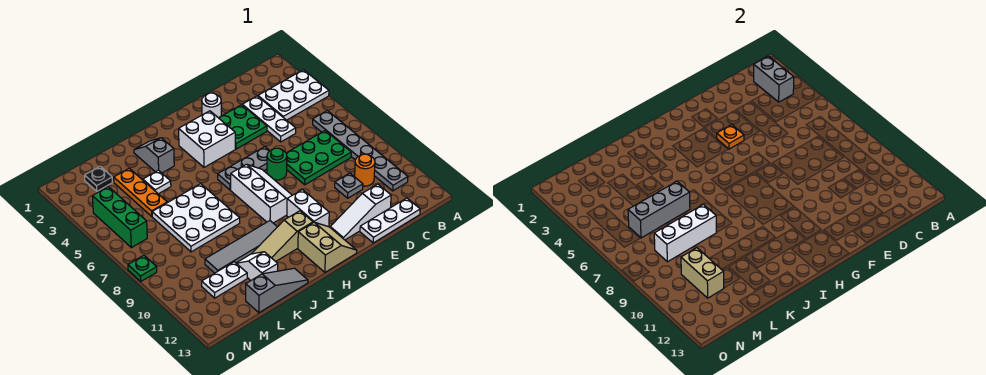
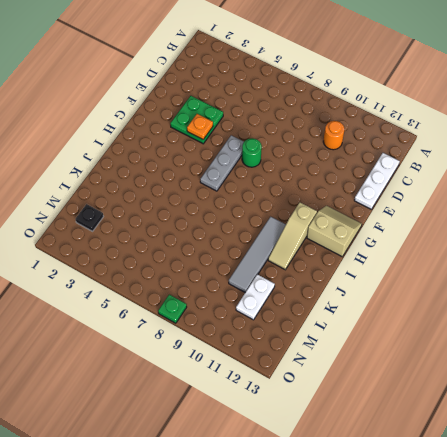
none -> white 2x3 plate [258,70,329,120]
none -> grey 1x6 plate [313,111,408,191]
none -> green 2x3 plate [286,131,351,185]
none -> white 1x3 plate [243,96,296,142]

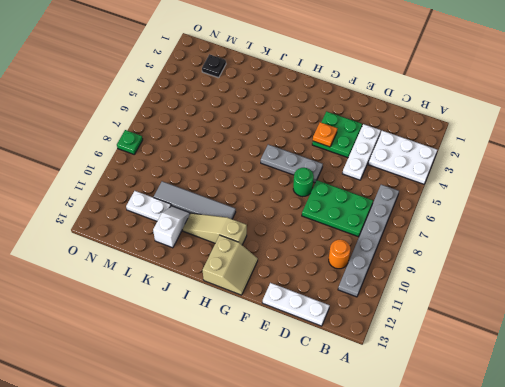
none -> grey 1x1 plate [335,173,363,198]
none -> white 1x3 slope [330,184,391,240]
none -> white 1x1 round brick [202,93,221,118]
none -> white 2x2 brick [179,111,235,167]

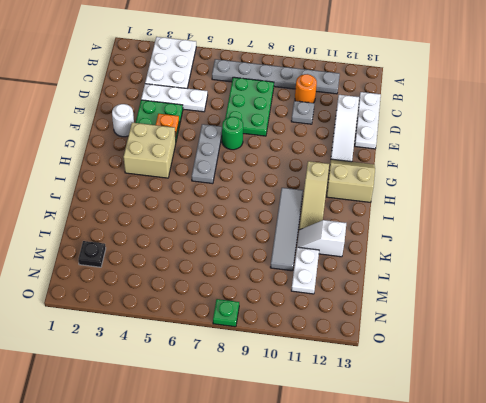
tan 2x2 brick [123,123,176,178] -> white 2x2 brick [179,111,235,167]
none -> white 2x3 slope [231,164,292,223]
none -> white 1x2 brick [287,190,329,227]
none -> grey 1x2 slope [134,138,174,173]
none -> white 3x3 plate [152,184,240,252]

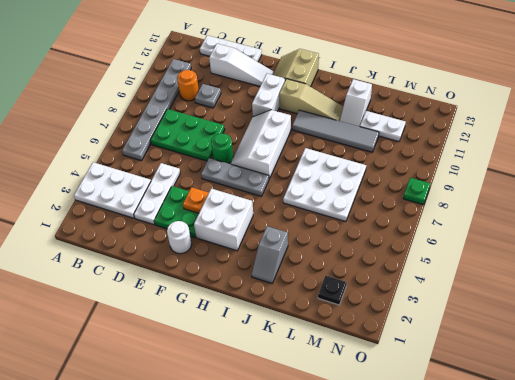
none -> grey 1x3 slope [246,268,308,313]
none -> white 1x1 plate [143,170,171,194]
none -> orange 1x3 plate [114,168,167,216]
none -> green 1x3 brick [92,187,147,248]

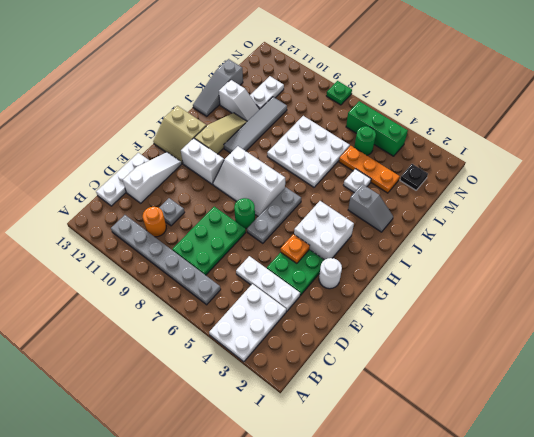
green 1x1 round brick [354,126,376,155] -> none
none -> grey 1x2 brick [754,56,794,102]
none -> grey 1x3 brick [628,182,690,238]
none -> white 1x3 brick [654,205,716,262]
none -> tan 1x2 brick [681,248,724,298]

